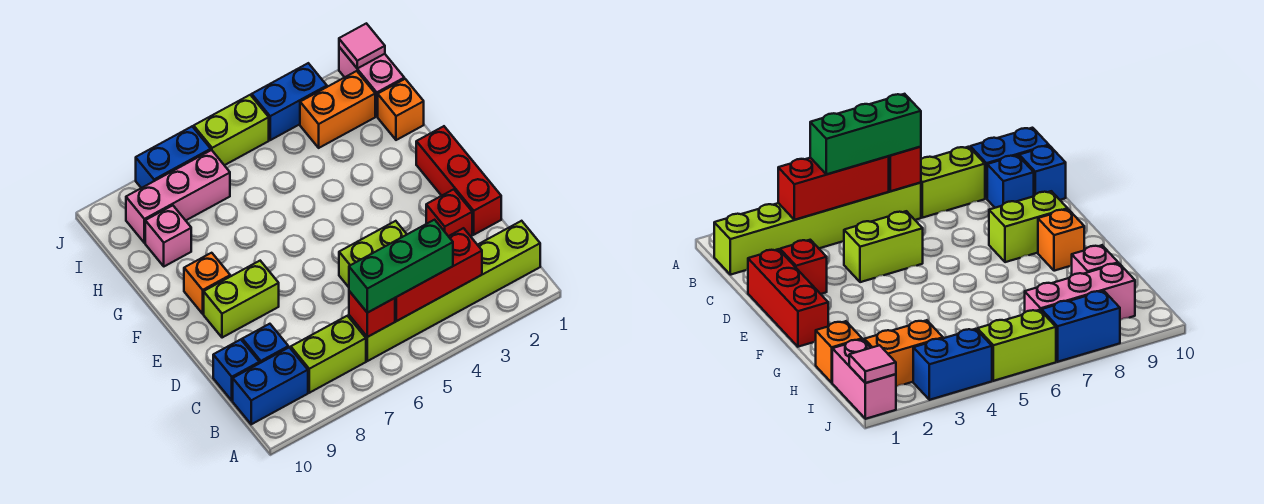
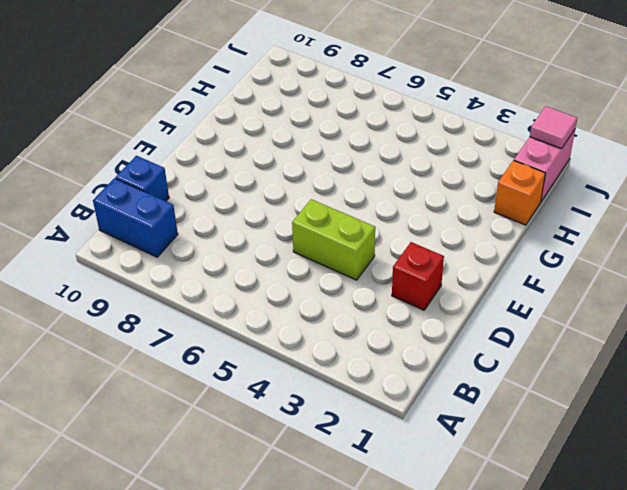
none -> lime 1x6 brick [349,221,540,361]
none -> lime 1x2 brick [291,316,366,393]
none -> blue 1x1 brick [242,324,288,363]

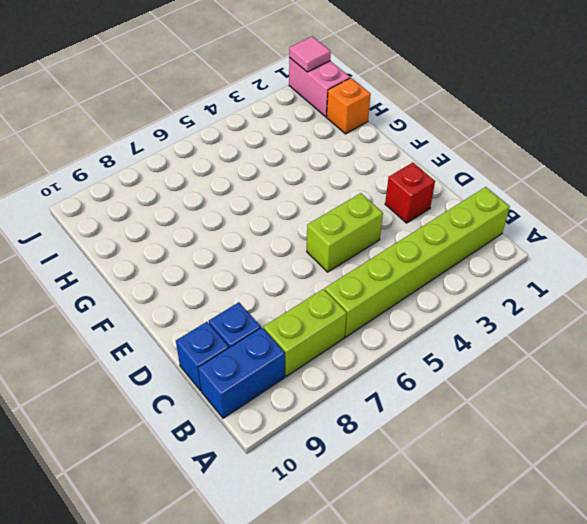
none -> red 1x3 brick [416,126,501,235]
none -> lime 1x2 brick [204,261,279,338]
none -> orange 1x1 brick [184,253,230,314]

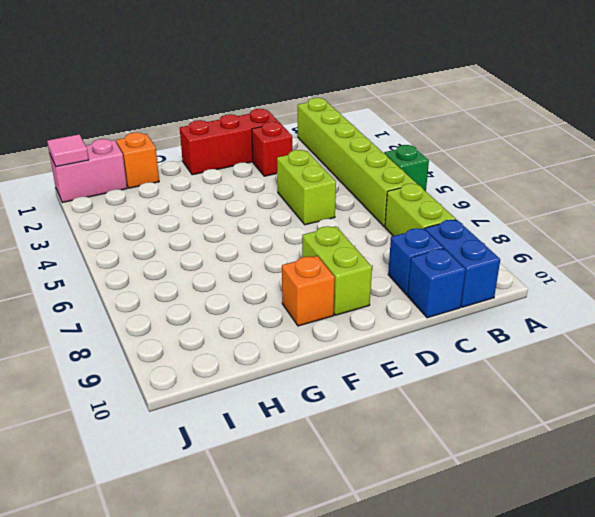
green 1x1 brick [384,145,429,191] -> none
none -> pink 1x1 brick [145,205,191,266]
none -> orange 1x2 brick [300,71,375,148]
none -> pink 1x3 brick [126,150,230,243]

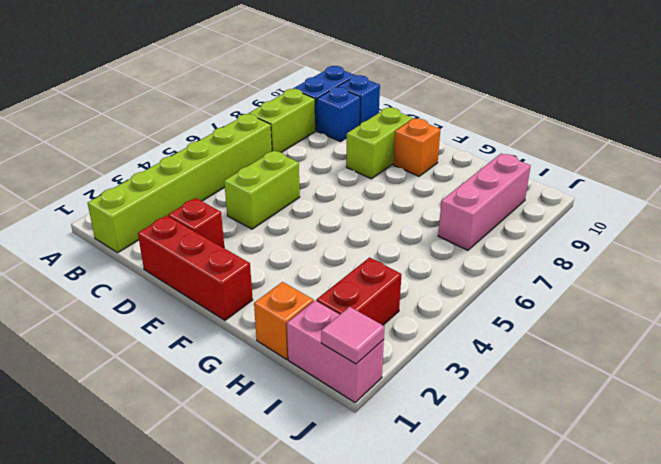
red 1x2 brick [316,257,402,325] -> orange 1x2 brick [300,71,375,148]
none -> pink 1x1 brick [145,205,191,266]
none -> blue 1x2 brick [252,63,327,140]
none -> lime 1x2 brick [194,95,269,165]

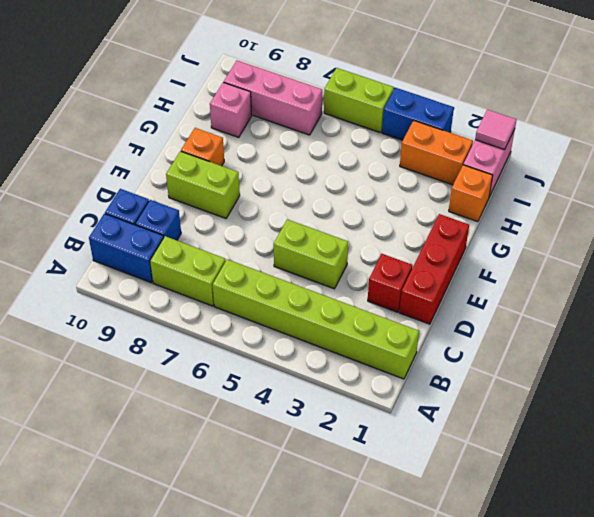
none -> blue 1x2 brick [136,127,211,188]
none -> red 1x3 brick [395,228,482,321]
none -> red 1x1 brick [349,291,395,337]

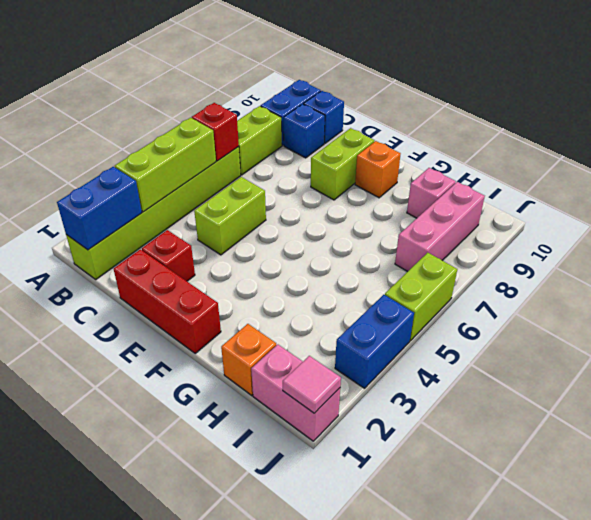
blue 1x2 brick [57,167,142,250] -> blue 1x2 brick moved to [136,127,211,188]
lime 1x3 brick [115,118,216,212] -> red 1x3 brick [395,228,482,321]
none -> orange 1x2 brick [300,71,375,148]
none -> green 1x3 brick [349,220,453,313]

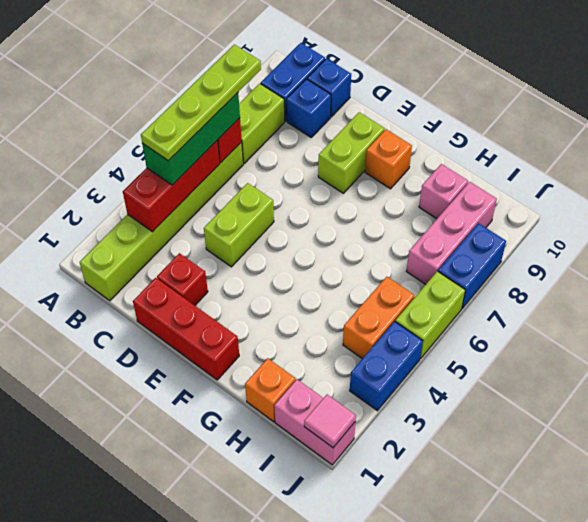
lime 1x4 plate [141,45,261,161] -> none
orange 1x2 brick [343,277,415,359] -> orange 1x2 brick moved to [300,71,375,148]

